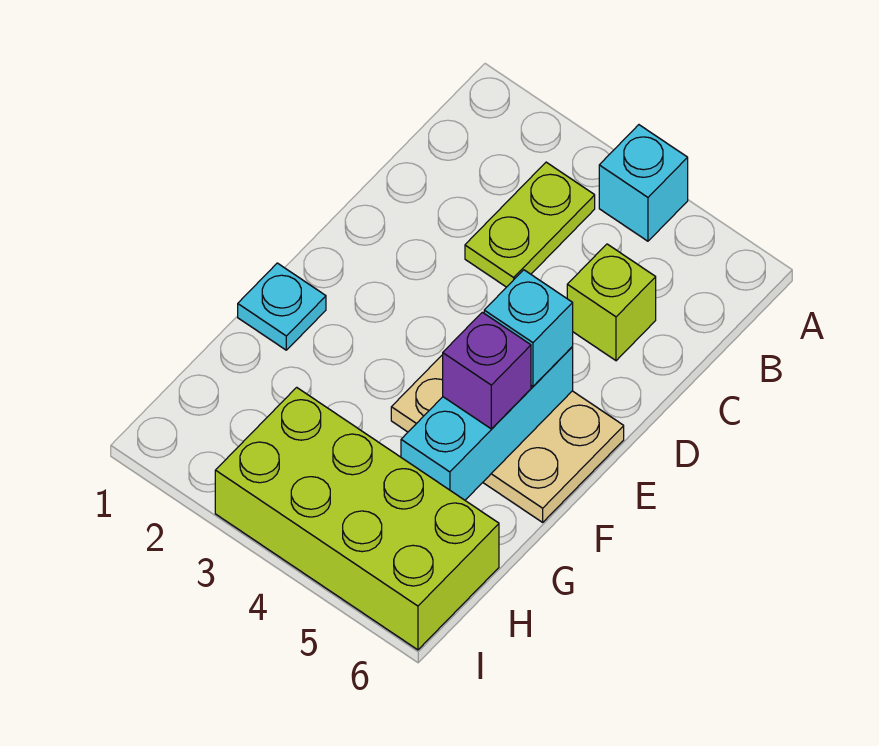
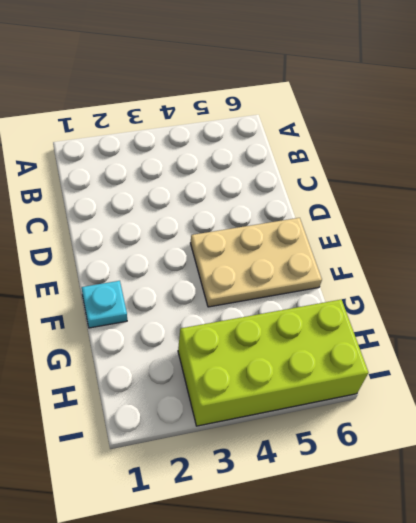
none -> cyan 1x1 brick [599,125,688,241]
none -> lime 1x2 plate [465,162,595,287]

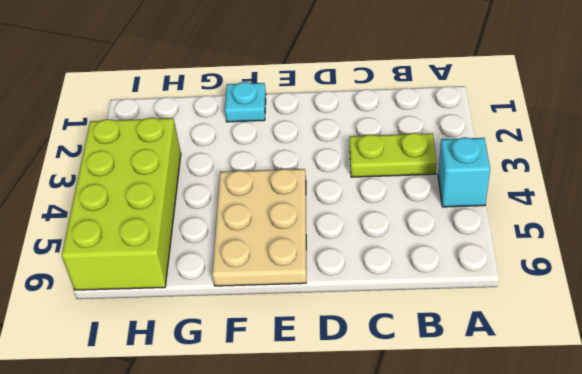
none -> lime 1x1 brick [567,244,656,361]
none -> cyan 1x3 brick [401,347,573,500]

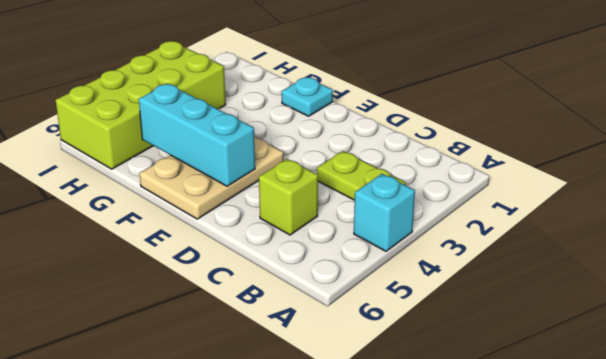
none -> cyan 1x1 brick [484,270,573,386]
none -> purple 1x1 brick [443,312,531,429]

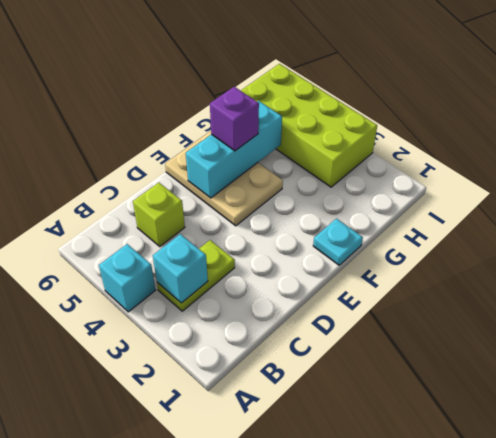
cyan 1x1 brick [153,234,208,303] -> cyan 1x1 brick moved to [484,270,573,386]

